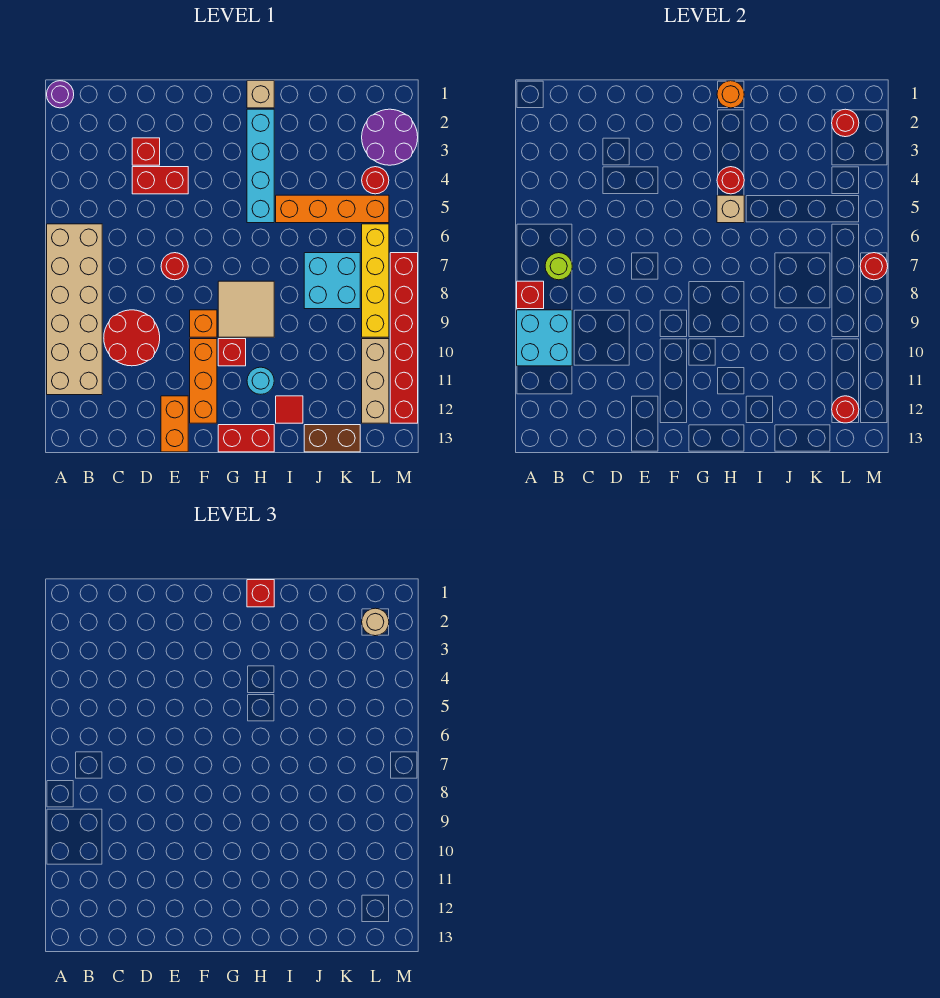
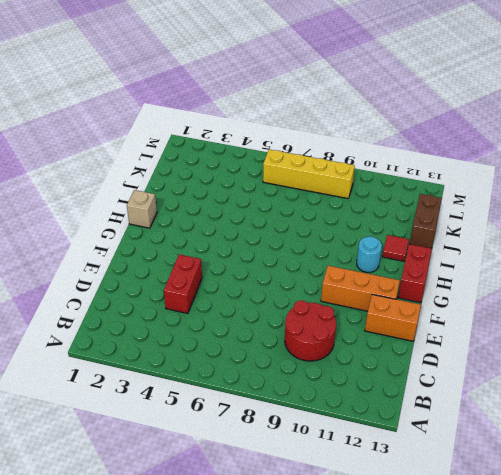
none -> purple 1x1 round brick [47,81,74,108]
none -> tan 2x6 brick [47,224,102,395]
none -> red 1x1 brick [132,138,160,165]
none -> red 1x1 round brick [161,253,188,280]

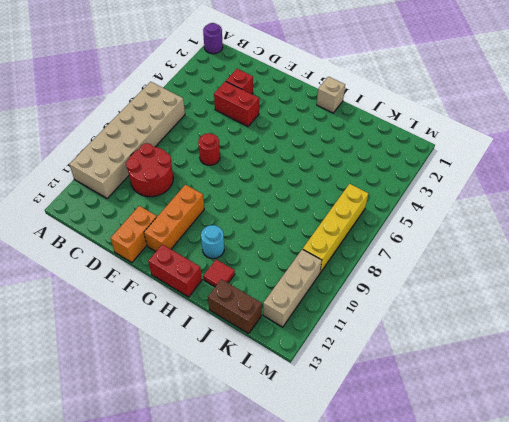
none -> orange 1x1 brick [190,310,217,337]
none -> tan 2x2 tile [218,281,274,337]
none -> red 1x1 brick [218,339,246,366]
none -> cyan 1x4 brick [247,109,274,223]

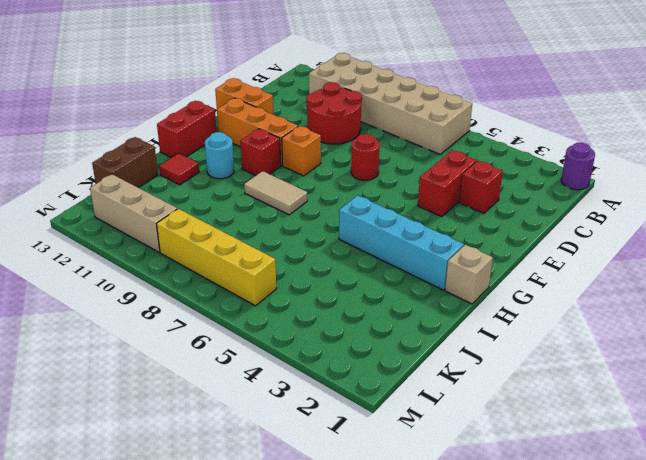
tan 1x2 tile [244,171,307,215] -> tan 2x2 tile [218,281,274,337]
none -> orange 1x4 brick [276,195,389,223]
none -> cyan 2x2 brick [304,253,360,309]
none -> purple 2x2 round brick [362,109,418,165]
none -> red 1x1 round brick [362,167,389,194]

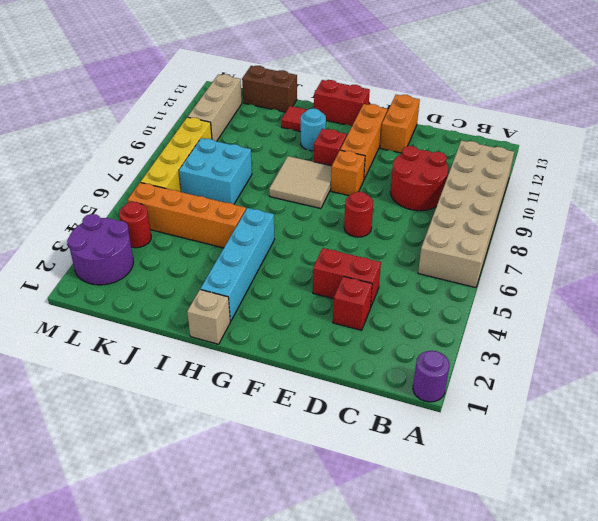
none -> red 1x6 brick [390,253,418,423]
none -> red 1x1 brick [517,281,544,309]
none -> cyan 2x2 brick [517,310,572,366]
none -> lime 1x1 round brick [545,253,572,280]

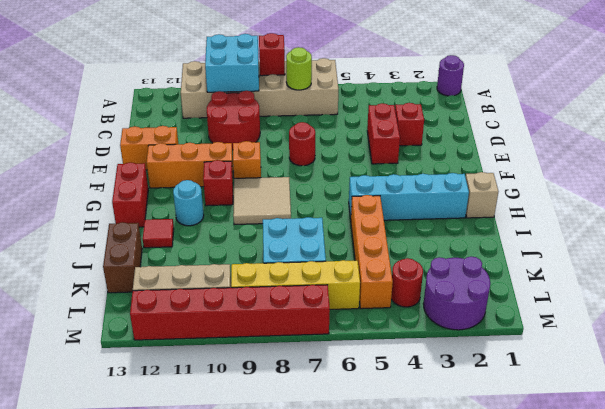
none -> orange 1x1 round brick [717,81,744,108]
none -> red 1x1 round brick [717,167,744,194]
none -> tan 1x1 brick [717,195,744,223]
none -> red 1x1 round brick [832,109,859,137]

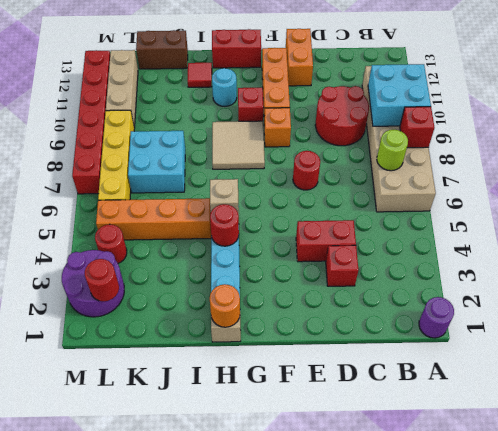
none -> red 1x1 round brick [832,396,859,423]
none -> red 1x1 round brick [860,253,888,280]
none -> red 1x1 brick [247,580,274,607]
none -> tan 1x1 round brick [362,608,389,636]

